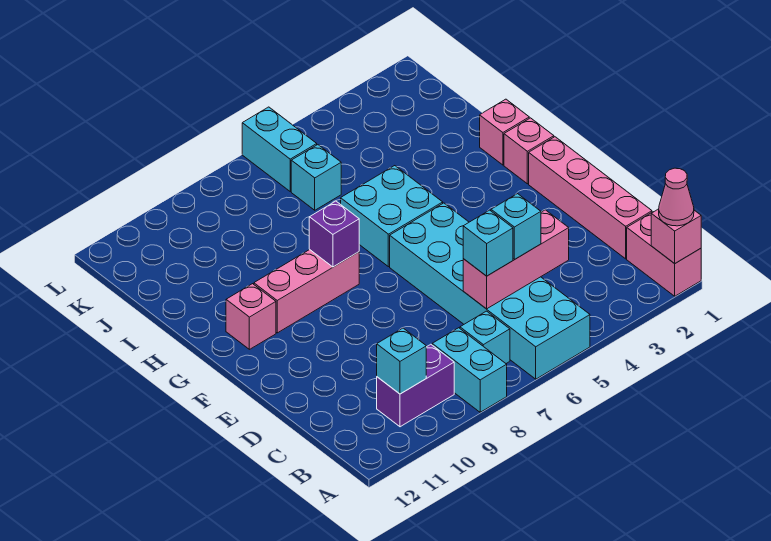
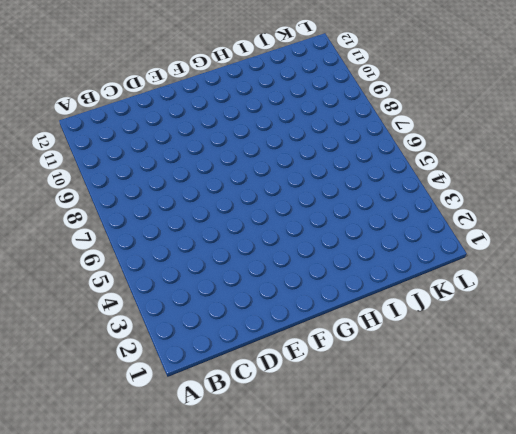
none -> pink 1x2 brick [627,212,701,296]
none -> cyan 2x6 brick [390,203,590,379]
none -> cyan 1x2 brick [432,328,507,412]

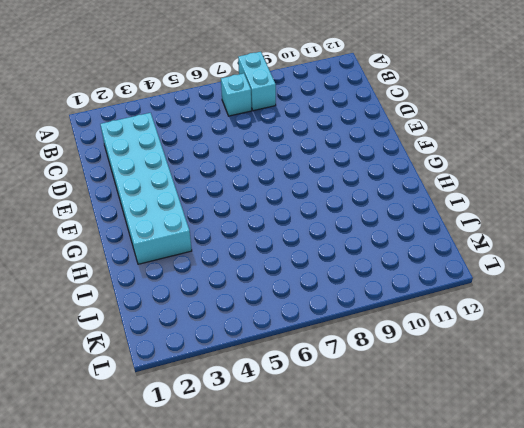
cyan 2x6 brick [100,113,192,264] -> cyan 2x6 brick moved to [390,203,590,379]
none -> pink 1x2 brick [627,212,701,296]
none -> purple 1x2 brick [377,344,454,427]
none -> pink 1x4 brick [529,137,652,259]

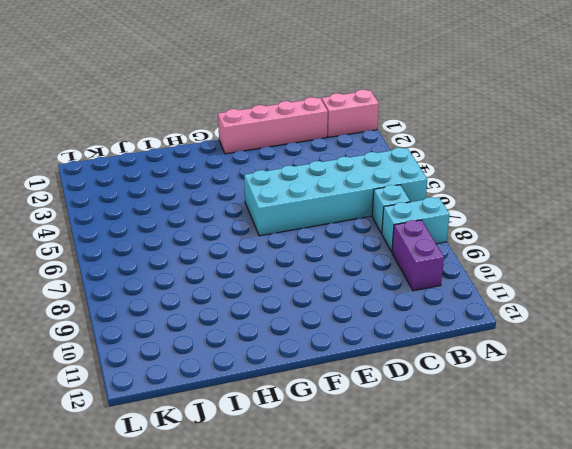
none -> pink 1x1 brick [504,118,554,184]
none -> cyan 2x2 brick [341,166,443,267]
none -> pink 1x3 brick [254,250,359,333]

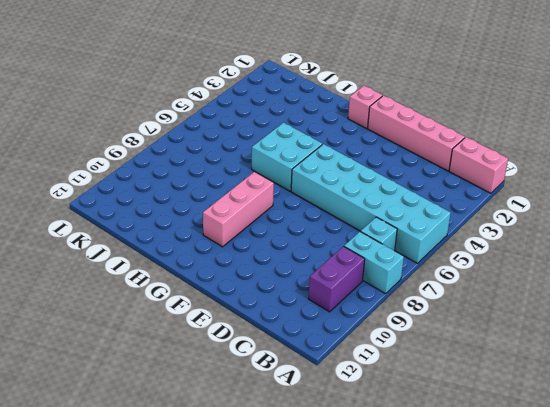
none -> pink 1x1 brick [226,284,276,349]
none -> pink 1x1 brick [480,99,529,165]
none -> cyan 1x1 brick [291,145,341,210]

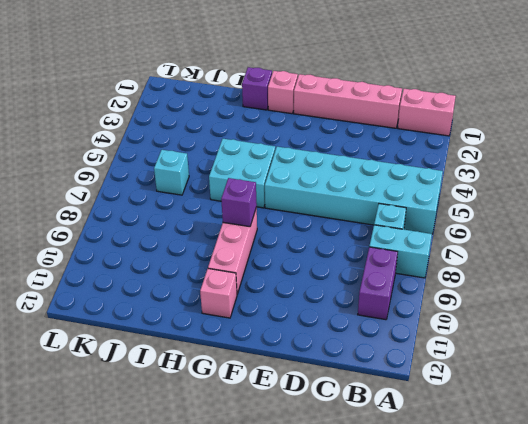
purple 1x1 brick [242,67,272,110] -> pink 1x1 brick [480,99,529,165]
none -> cyan 1x2 brick [242,107,317,191]
none -> pink 1x1 brick [651,209,701,264]
none -> cyan 1x1 brick [377,328,426,394]

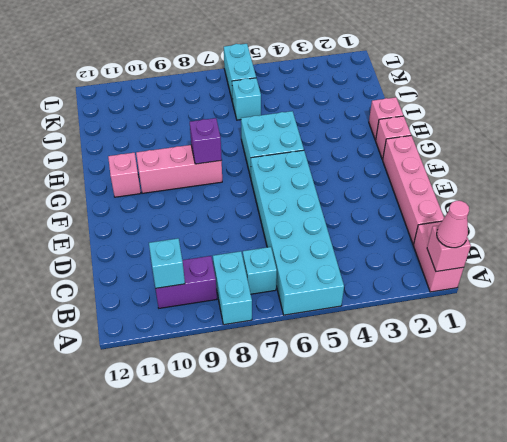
none -> pink 1x3 brick [463,210,569,309]
none -> cyan 1x1 brick [491,194,541,259]
none -> cyan 1x1 brick [463,210,513,276]

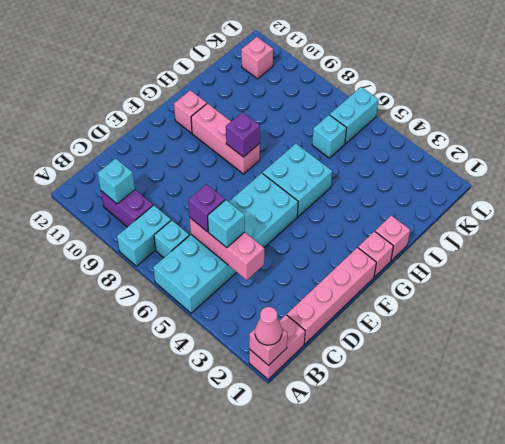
purple 1x1 brick [188,184,225,232] -> cyan 1x1 brick [463,210,513,276]
pink 1x1 brick [241,37,273,79] -> none

